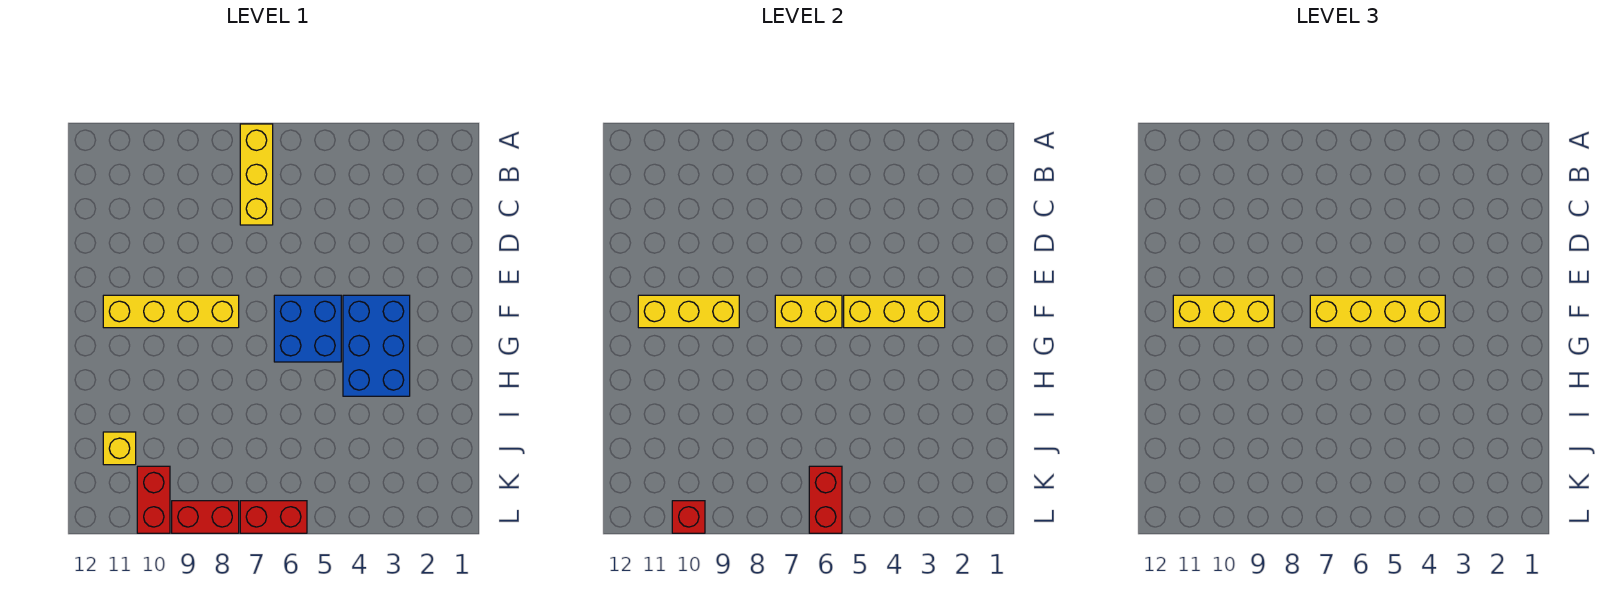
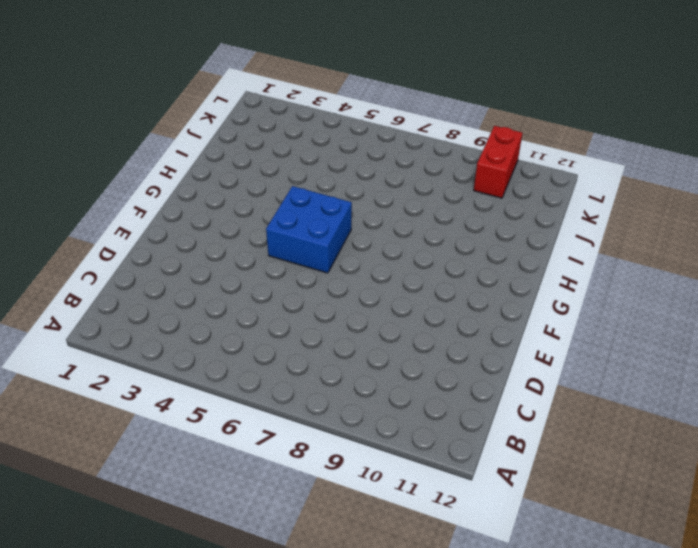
none -> yellow 1x3 brick [240,124,273,225]
none -> blue 2x3 brick [343,295,410,396]
none -> yellow 1x4 brick [103,295,239,328]

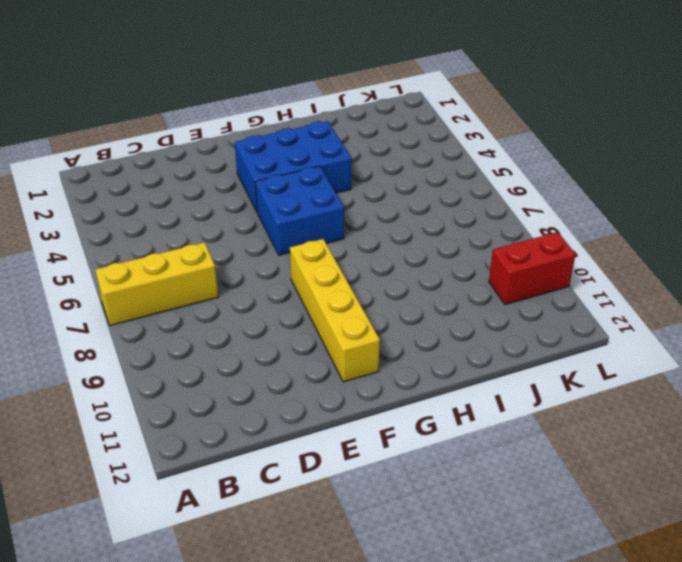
none -> yellow 1x1 brick [103,432,136,465]
none -> red 1x2 brick [240,501,307,533]
none -> red 1x2 brick [172,501,239,533]

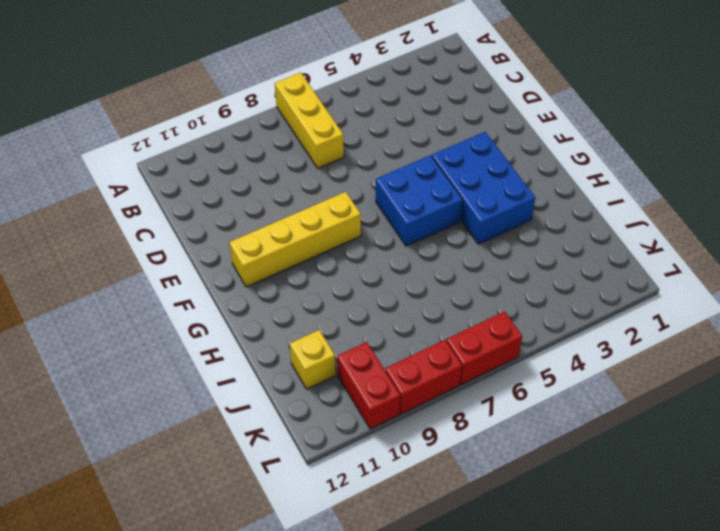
none -> yellow 1x3 brick [844,295,945,328]
none -> yellow 1x2 brick [775,295,842,328]
none -> yellow 1x3 brick [638,295,739,328]

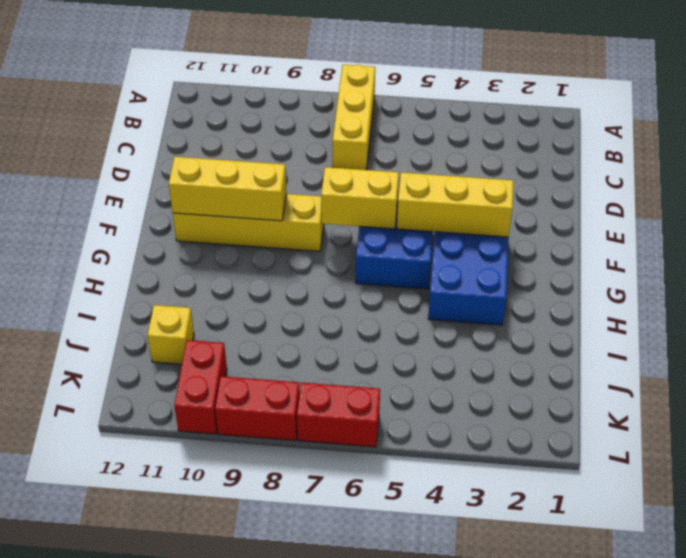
none -> red 1x2 brick [809,466,842,533]
none -> red 1x1 brick [672,501,705,533]
none -> yellow 1x4 brick [1310,295,1445,328]

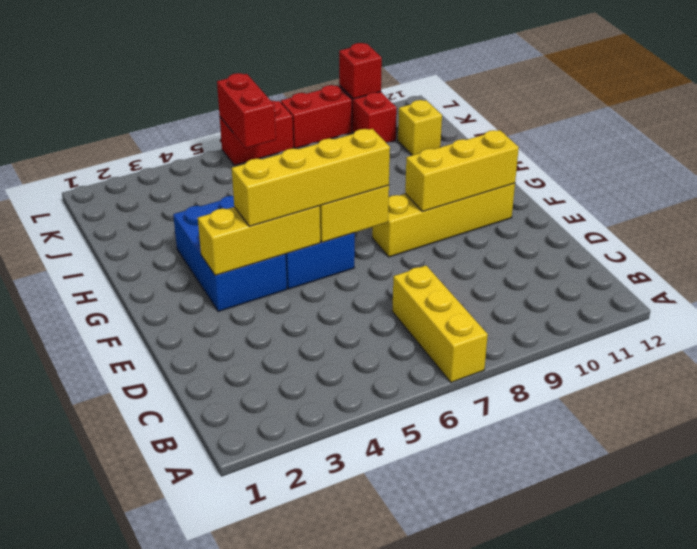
none -> yellow 1x3 brick [1173,295,1274,328]

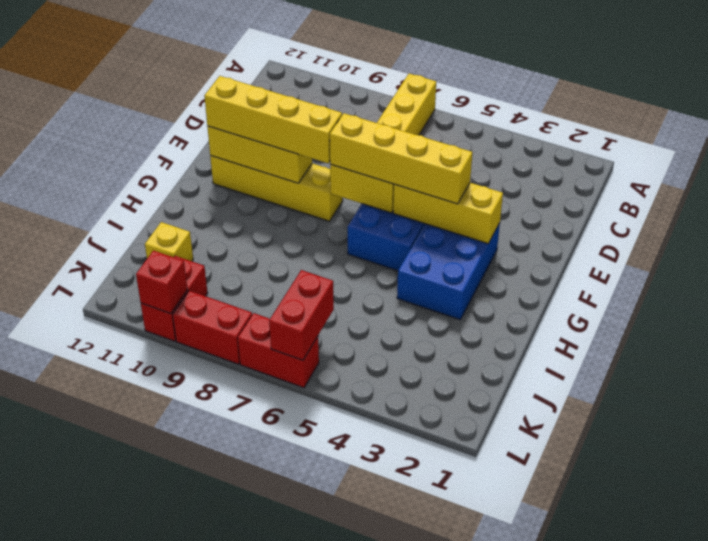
yellow 1x4 brick [204,76,342,163] -> yellow 1x3 brick [1173,295,1274,328]

